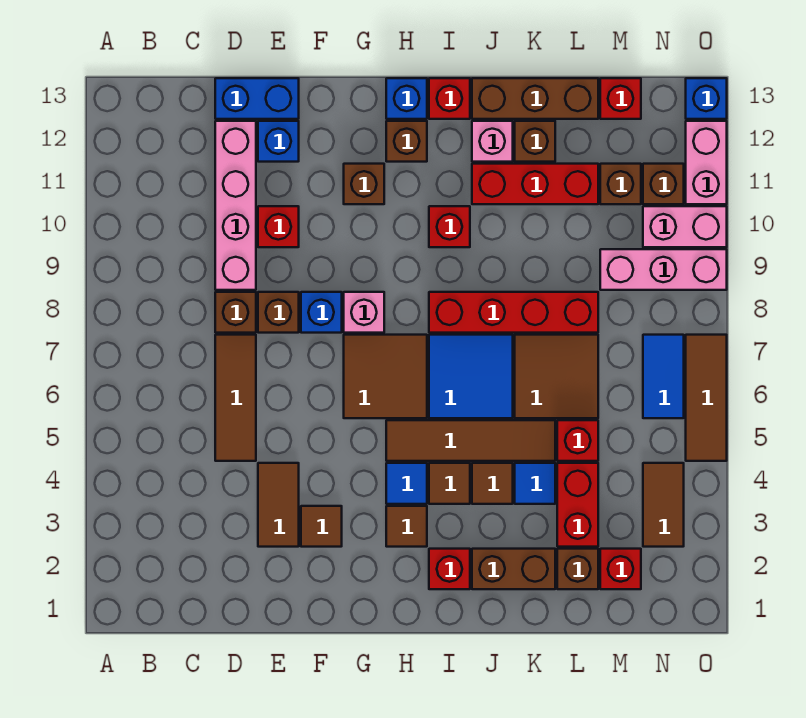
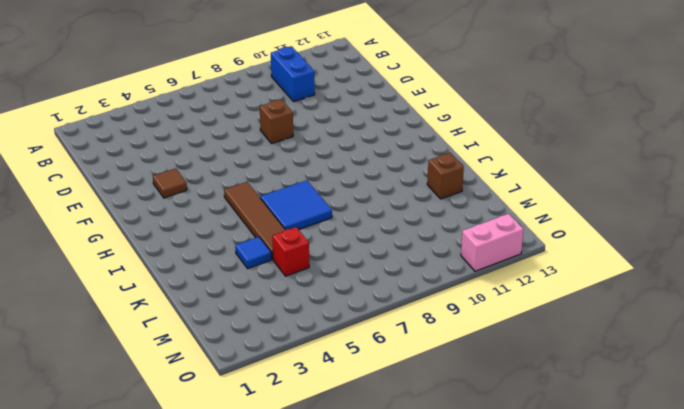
blue 1x2 brick [271,46,315,102] -> blue 1x2 brick moved to [215,78,299,119]
none -> brown 1x3 tile [215,335,256,461]
none -> brown 1x1 brick [215,292,256,333]
none -> pink 1x4 brick [215,121,256,290]
none -> brown 1x2 tile [258,463,299,547]

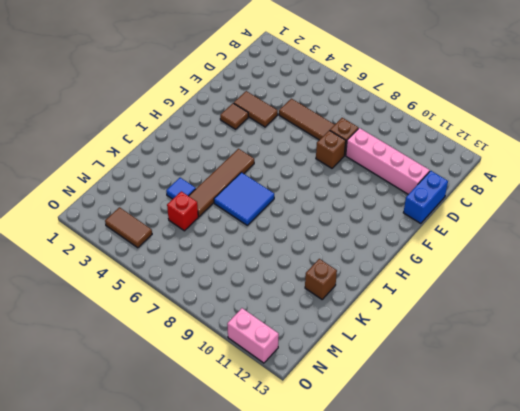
none -> red 1x1 brick [258,206,299,247]
none -> blue 1x1 brick [258,121,299,162]
none -> blue 1x1 brick [301,292,342,333]
none -> brown 2x2 tile [344,335,427,418]

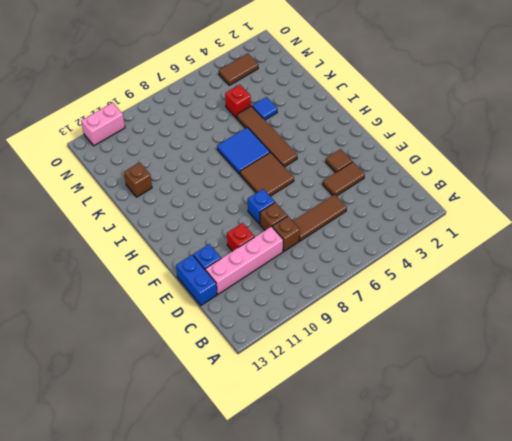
none -> pink 1x1 brick [344,292,384,333]
none -> brown 1x1 brick [344,164,384,204]
none -> brown 1x1 tile [386,506,427,547]
none -> blue 1x1 tile [386,463,427,504]

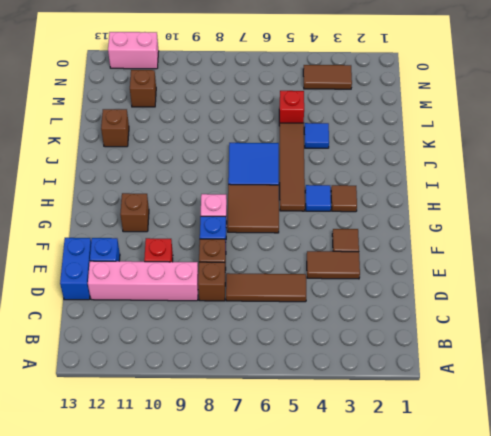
none -> brown 1x1 brick [386,121,427,162]
none -> blue 1x1 brick [386,78,427,119]
none -> red 1x1 brick [429,549,470,589]
none -> brown 1x1 tile [429,463,470,504]

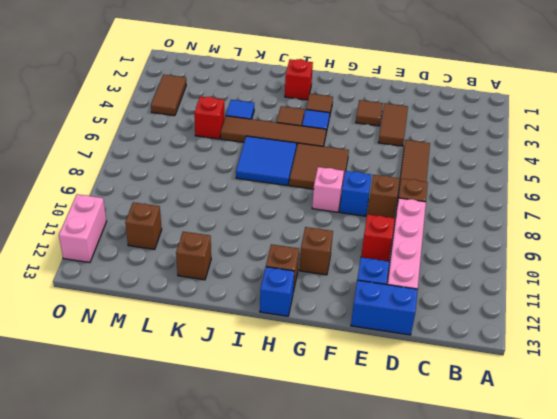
none -> red 1x4 brick [429,292,598,333]
none -> red 1x1 brick [429,206,470,247]
none -> red 1x1 brick [429,78,470,119]
none -> brown 1x2 brick [472,549,555,589]

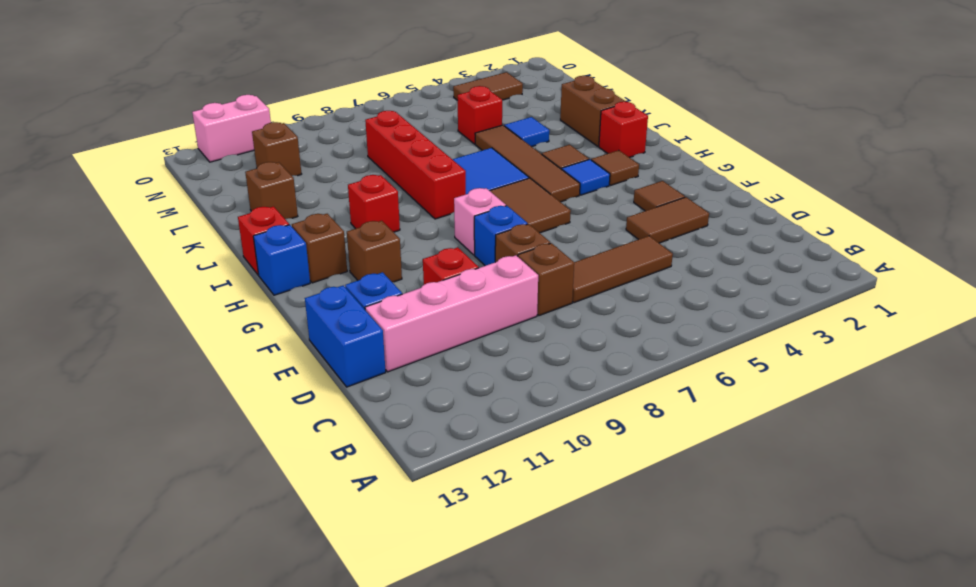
none -> brown 1x1 tile [472,463,513,504]
none -> red 1x3 brick [472,164,598,204]
none -> pink 1x1 brick [472,121,513,162]
none -> brown 1x3 brick [472,78,598,119]

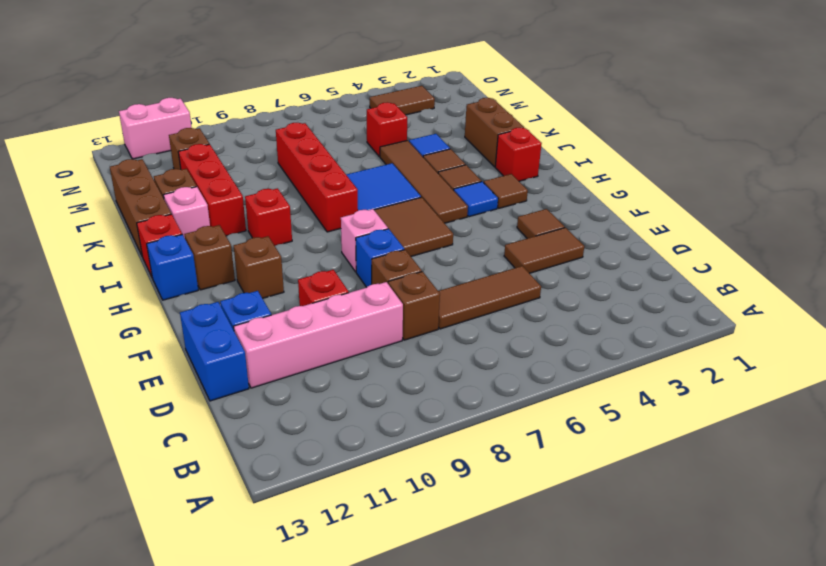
none -> brown 2x2 tile [515,335,598,418]
none -> brown 1x1 brick [557,549,598,589]
none -> red 1x2 brick [557,463,598,547]
none -> red 1x1 brick [600,549,641,589]

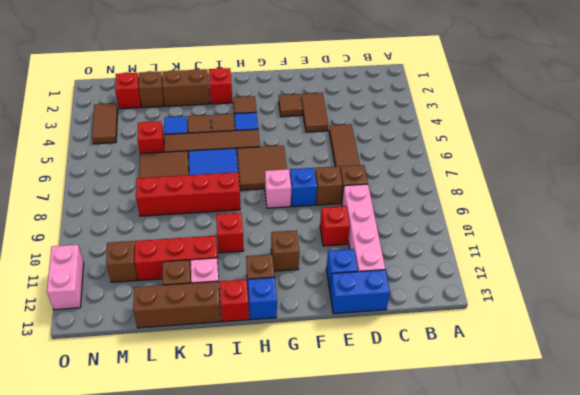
none -> red 1x2 brick [557,463,598,547]
none -> pink 1x3 brick [600,249,727,290]
none -> red 1x1 brick [600,78,641,119]
none -> blue 1x2 tile [643,335,684,418]

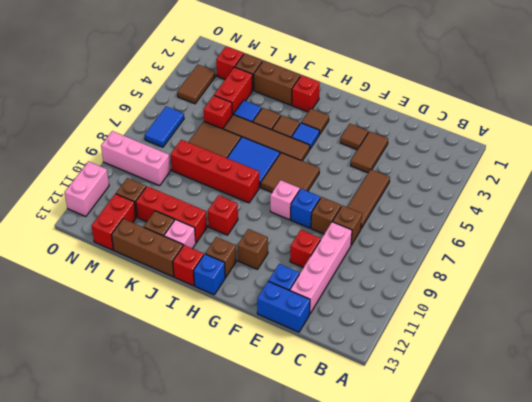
red 1x2 brick [92,194,136,250] -> red 1x1 brick [600,78,641,119]
none -> pink 1x2 brick [643,206,727,247]
none -> brown 1x1 brick [643,164,684,204]
none -> brown 1x3 tile [686,335,727,461]
none -> blue 1x1 brick [686,78,727,119]

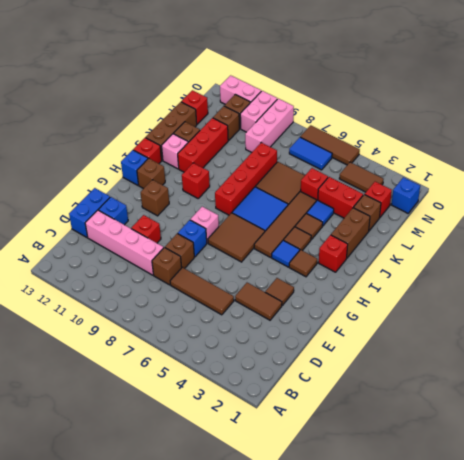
blue 1x1 brick [391,177,420,213] -> blue 1x1 brick moved to [686,78,727,119]

